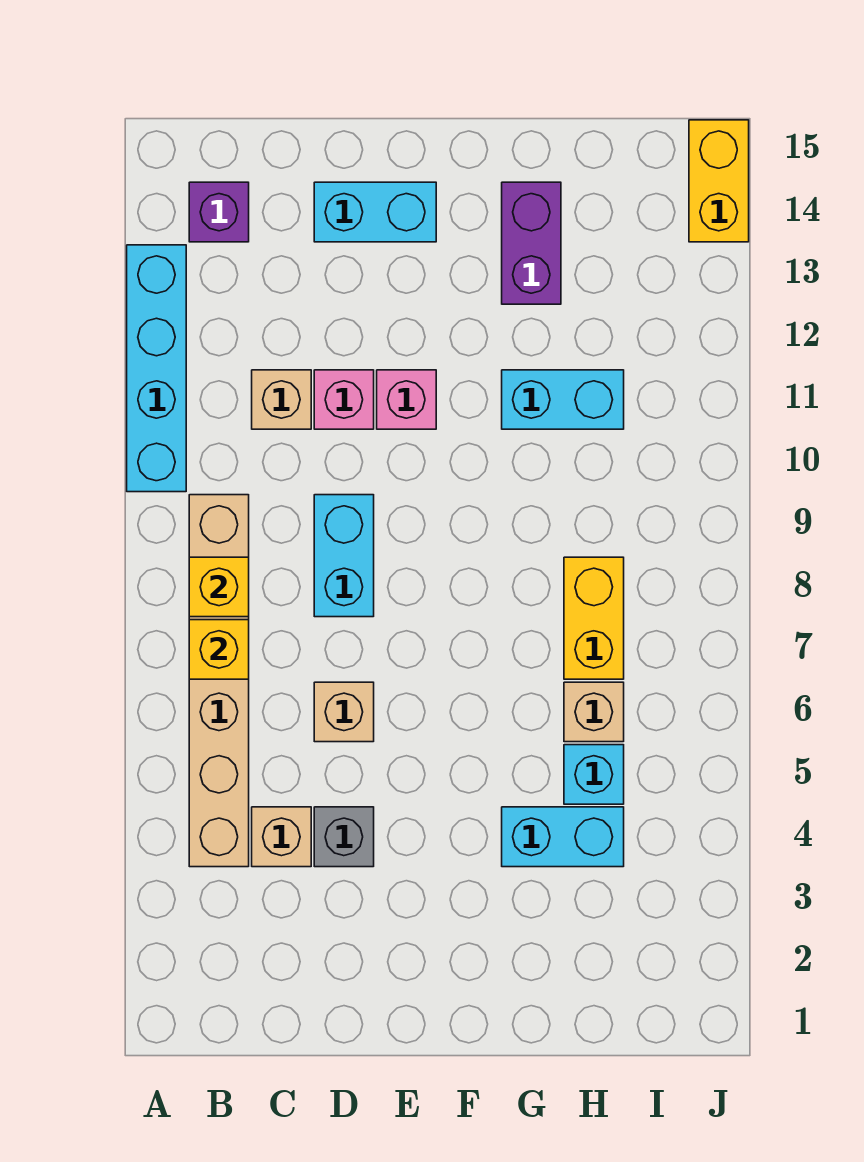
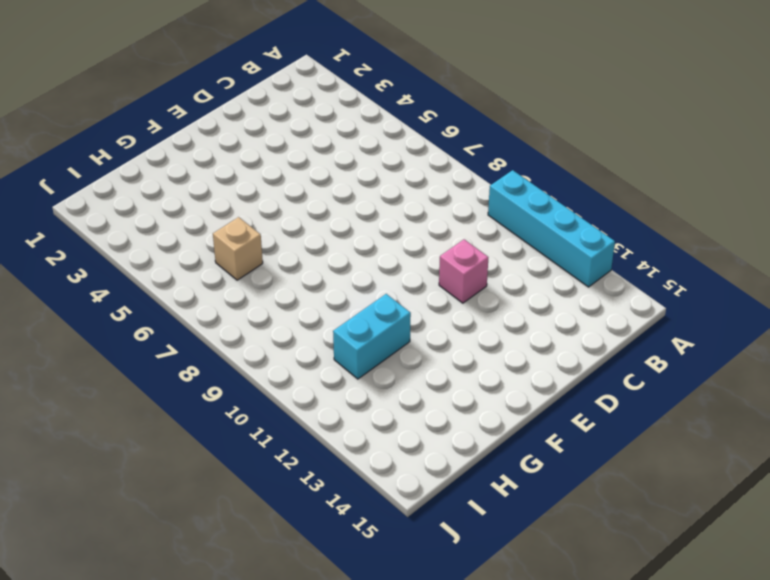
none -> tan 1x6 brick [189,495,249,867]
none -> purple 1x1 brick [189,182,249,242]
none -> tan 1x1 brick [252,807,311,867]

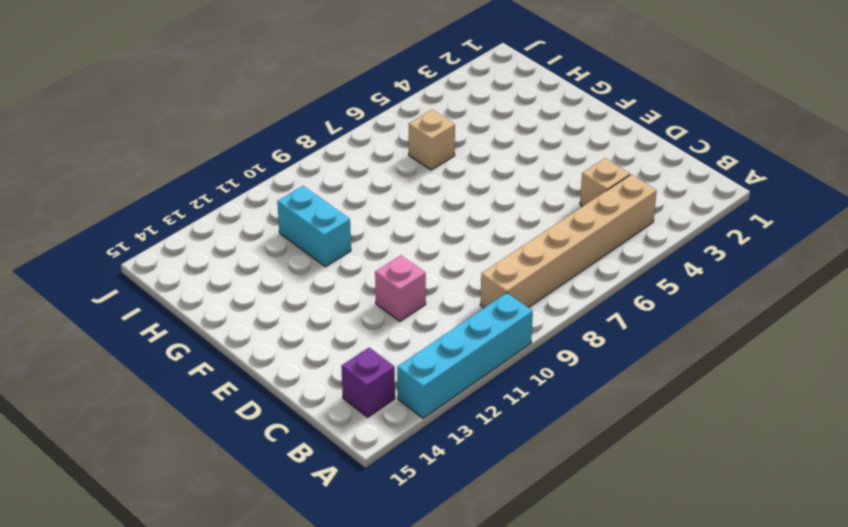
none -> tan 1x1 brick [252,370,311,429]
none -> grey 1x1 brick [314,807,374,867]
none -> tan 1x1 brick [314,682,374,742]

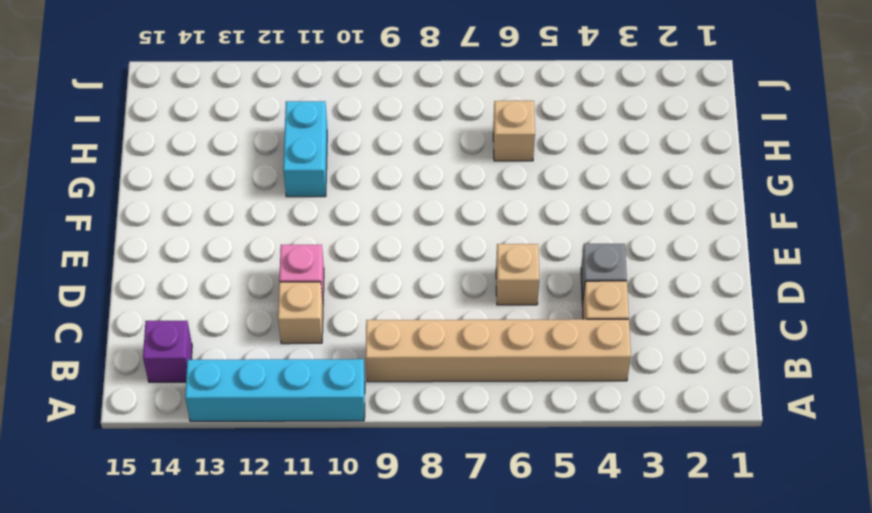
none -> cyan 1x2 brick [314,495,374,617]
none -> cyan 1x2 brick [314,182,436,242]
none -> pink 1x1 brick [377,370,436,429]

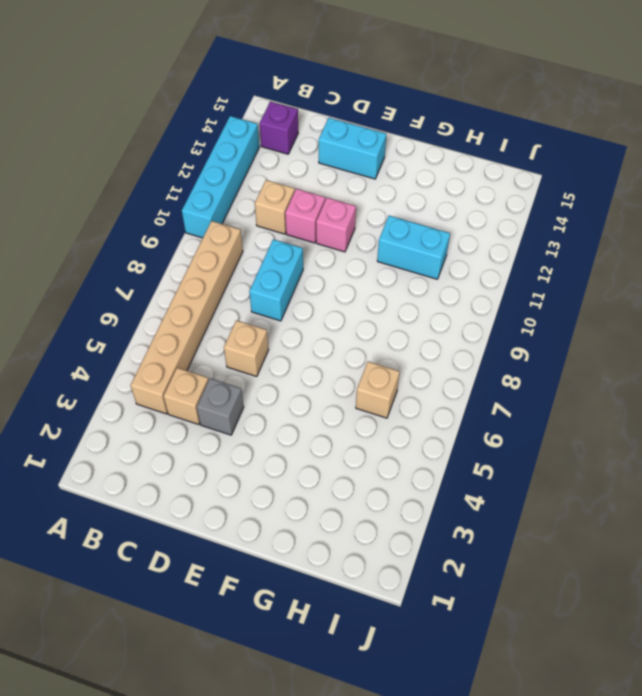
none -> cyan 1x2 brick [502,807,624,867]
none -> purple 1x2 brick [502,182,561,304]
none -> cyan 1x1 brick [564,745,624,804]

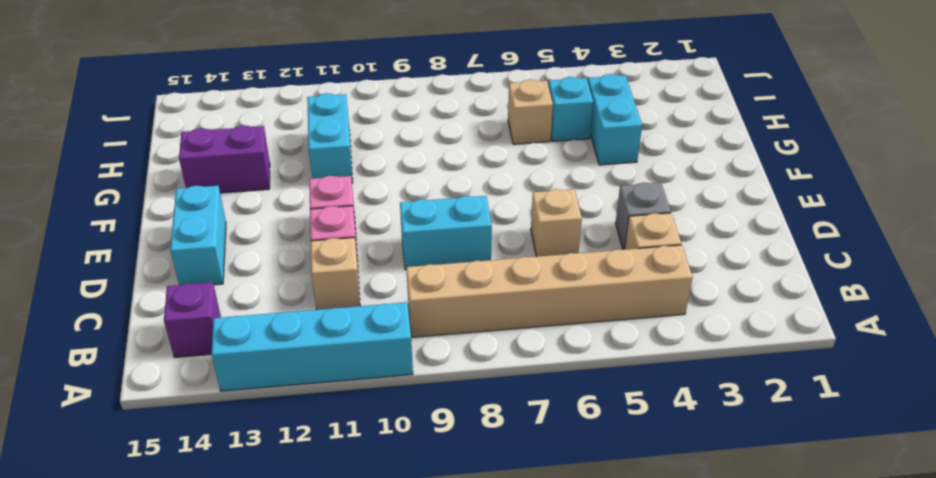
none -> yellow 1x2 brick [564,557,624,679]
none -> yellow 1x2 brick [689,120,749,242]
none -> yellow 1x1 brick [189,620,249,679]

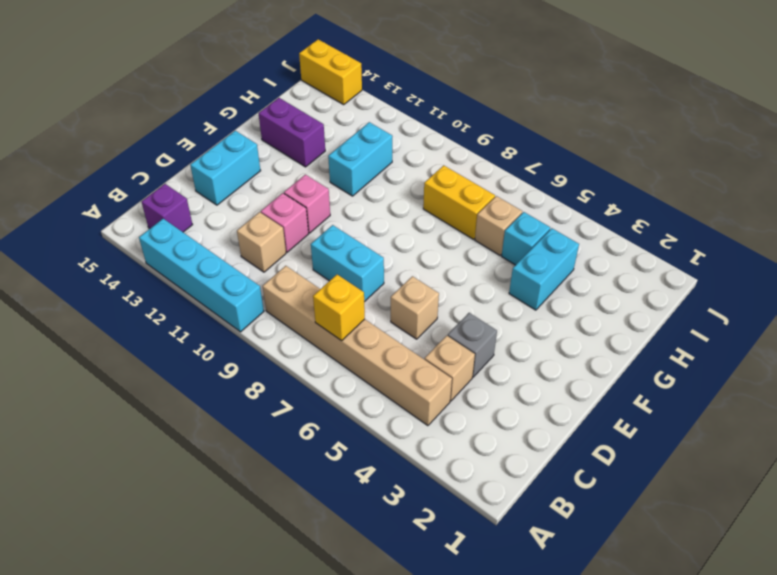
none -> yellow 1x1 brick [189,557,249,617]

